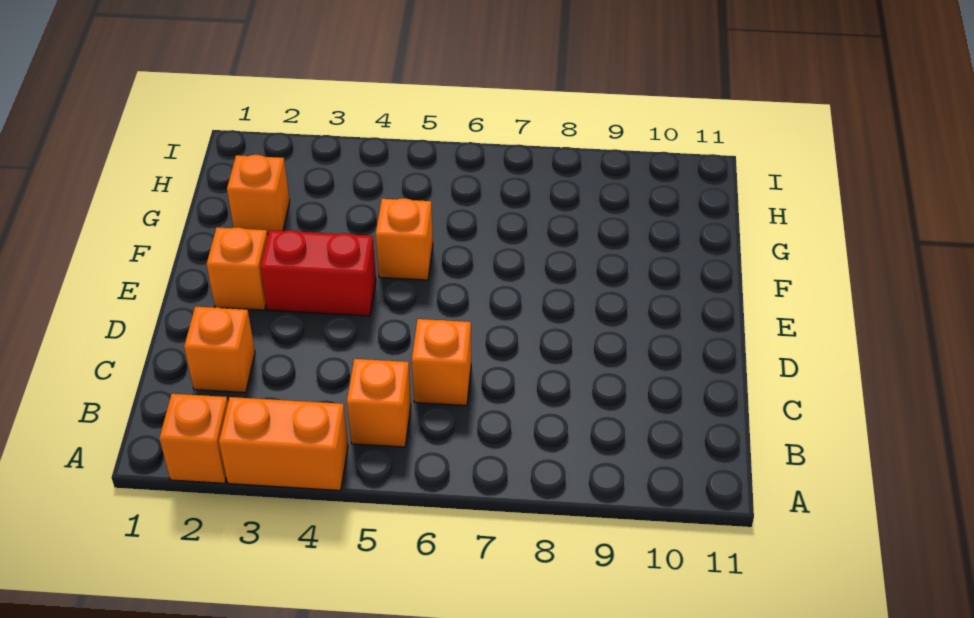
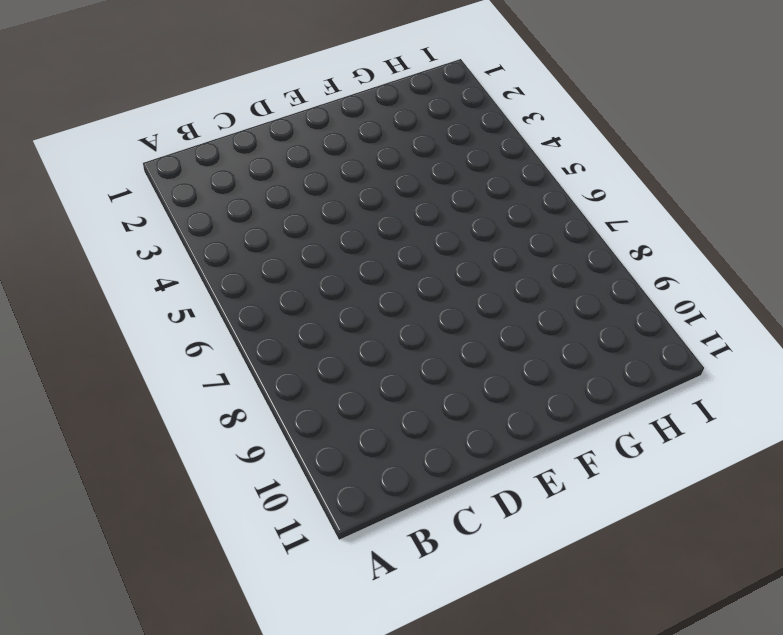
none -> orange 1x1 brick [160,394,228,483]
none -> orange 1x2 brick [219,397,348,490]

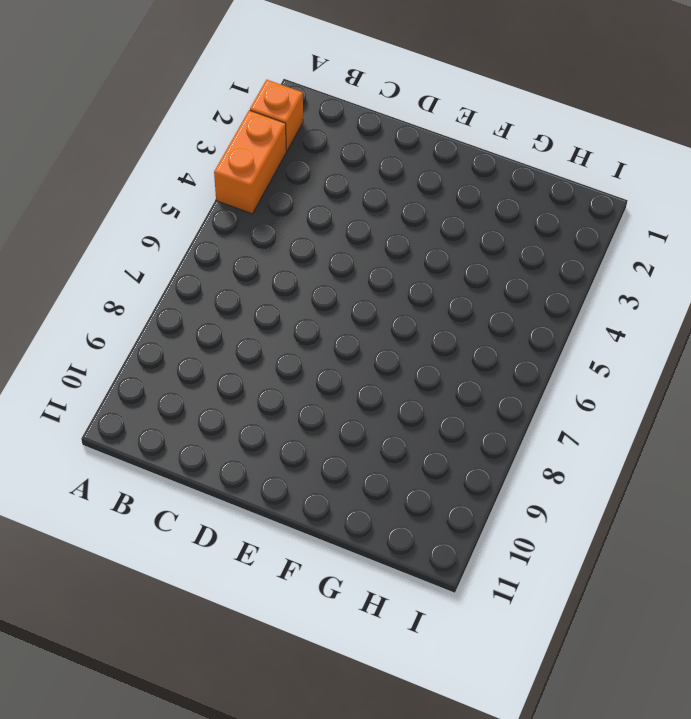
none -> orange 1x1 brick [347,359,411,447]
none -> orange 1x1 brick [184,307,255,393]

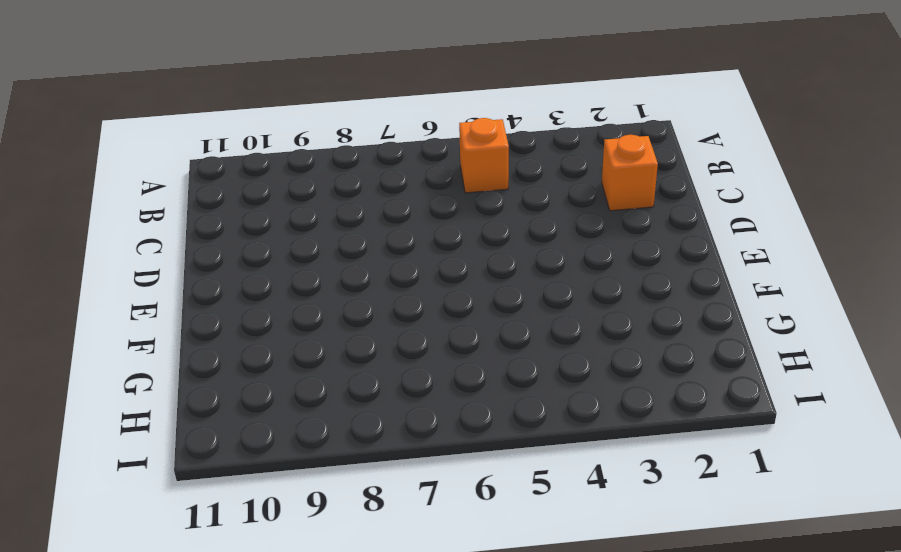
none -> orange 1x1 brick [160,394,228,483]
none -> orange 1x2 brick [219,397,348,490]

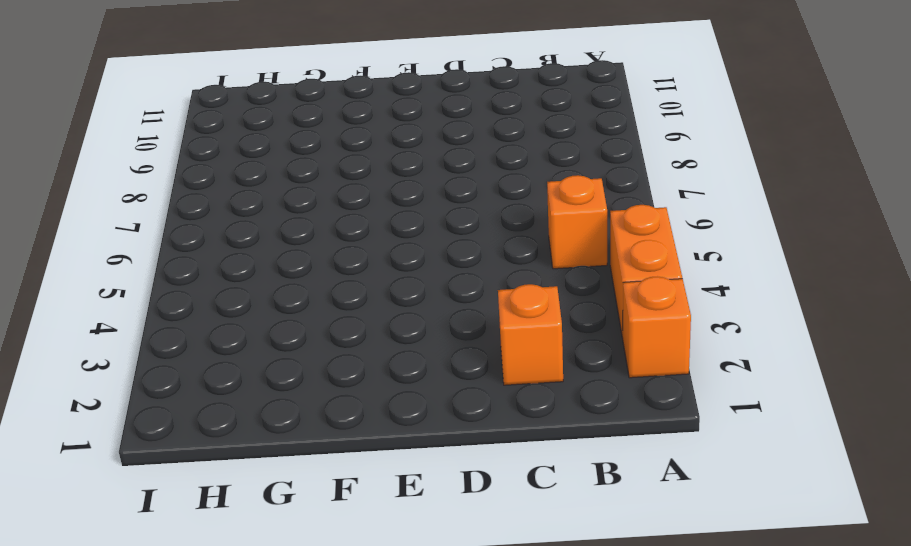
none -> orange 1x1 brick [412,319,471,406]
none -> orange 1x1 brick [207,227,268,310]

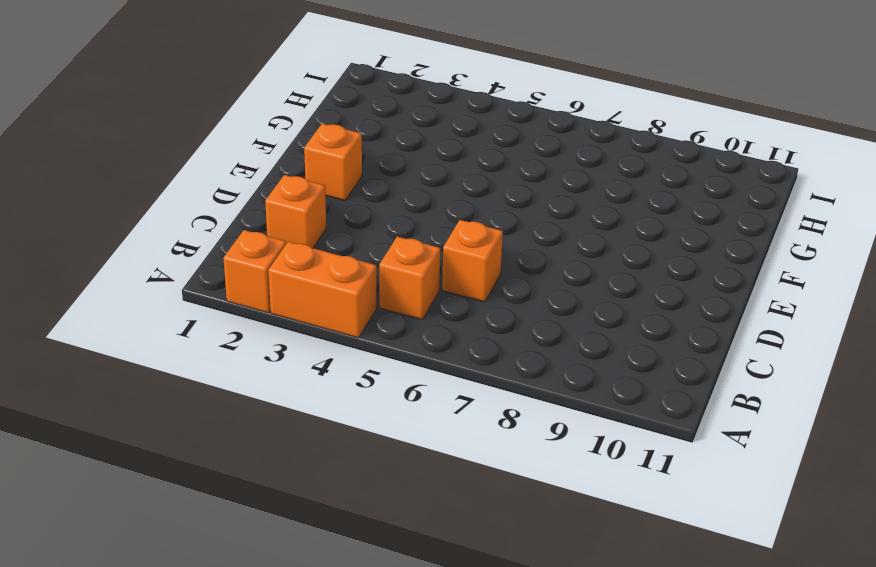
none -> red 1x2 brick [260,230,376,316]
none -> orange 1x1 brick [376,198,433,280]

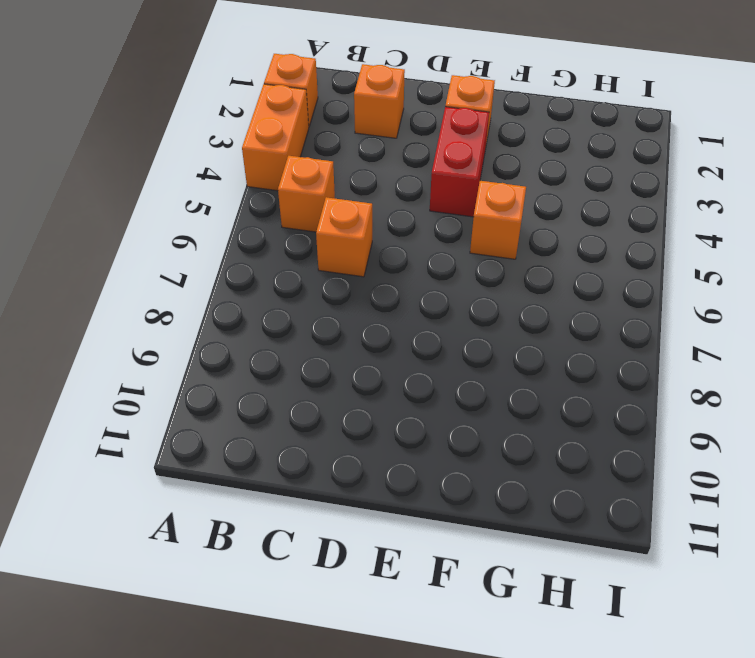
none -> orange 1x1 brick [227,155,290,234]

